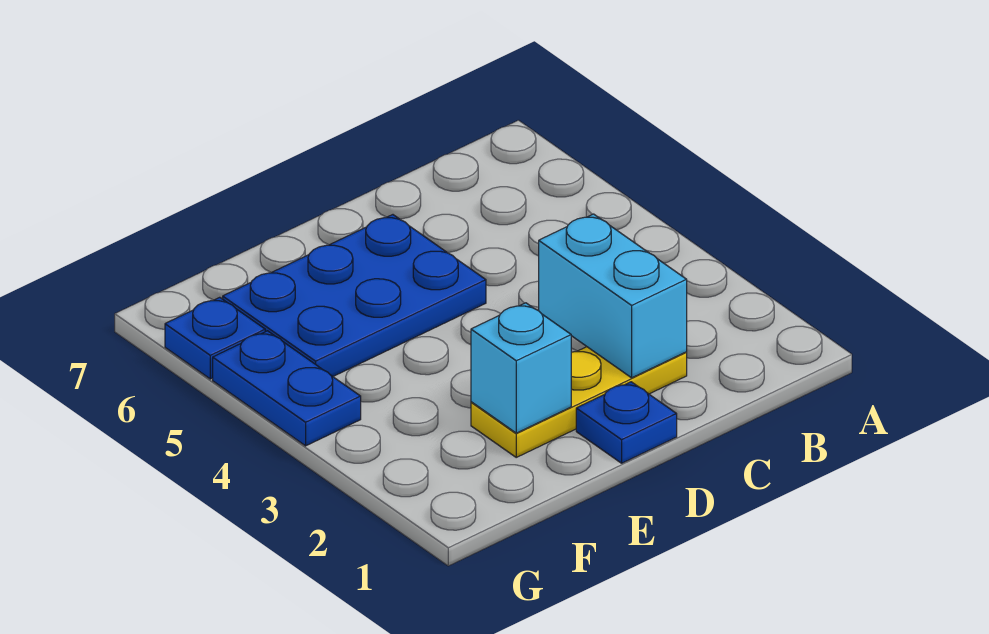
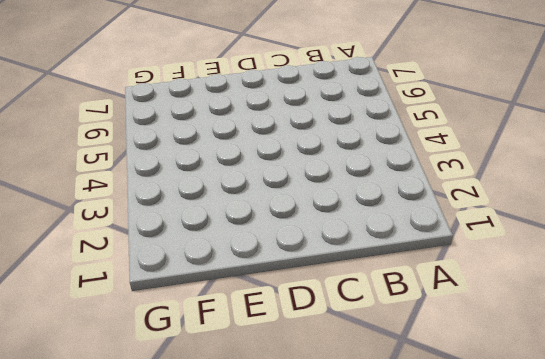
none -> yellow 1x3 plate [471,347,687,457]
none -> blue 1x1 plate [576,382,677,463]

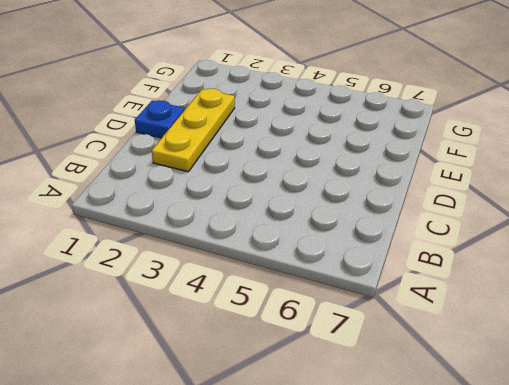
none -> blue 2x3 plate [223,215,486,376]
none -> blue 1x2 plate [213,331,361,446]

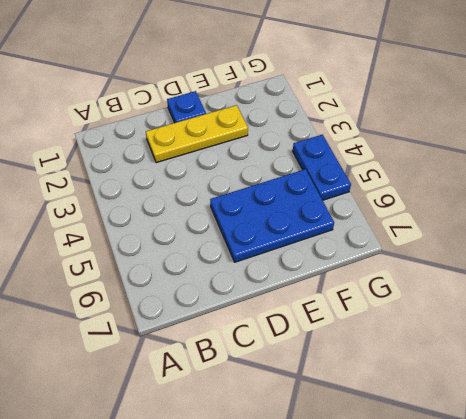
none -> blue 1x1 plate [165,297,265,379]
none -> cyan 1x2 brick [539,214,687,378]

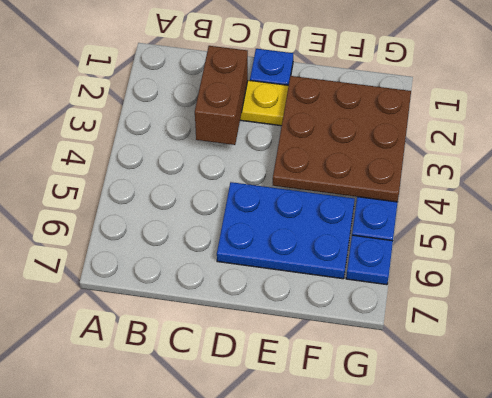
brown 1x2 brick [195,46,248,145] -> cyan 1x2 brick [539,214,687,378]
brown 3x3 plate [273,76,411,202] -> cyan 1x1 brick [471,303,571,433]

